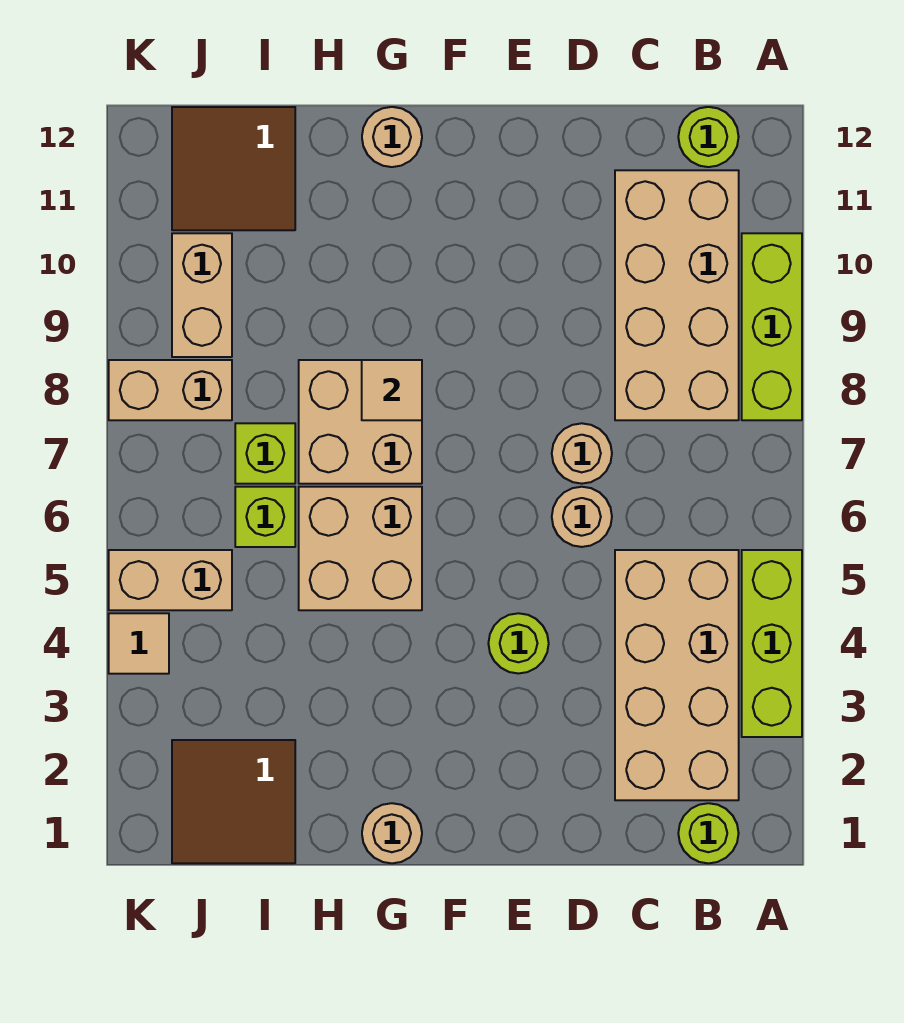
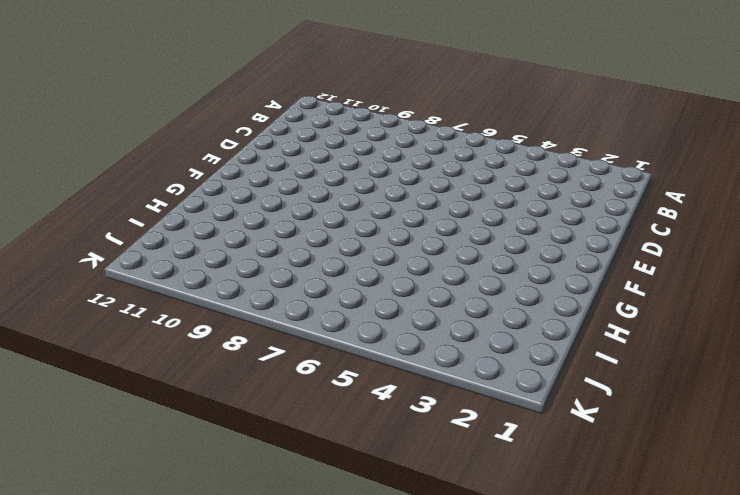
none -> lime 1x3 brick [742,550,802,737]
none -> lime 1x3 brick [742,233,802,420]
none -> lime 1x1 round brick [678,803,739,863]

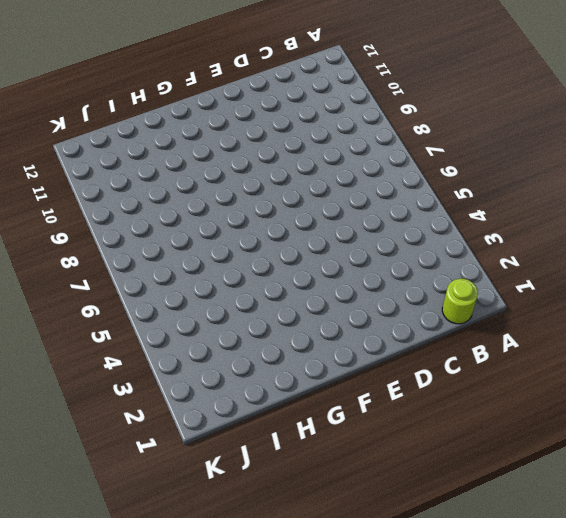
none -> lime 1x3 brick [742,550,802,737]
none -> lime 1x3 brick [742,233,802,420]
none -> tan 2x4 brick [615,550,739,800]

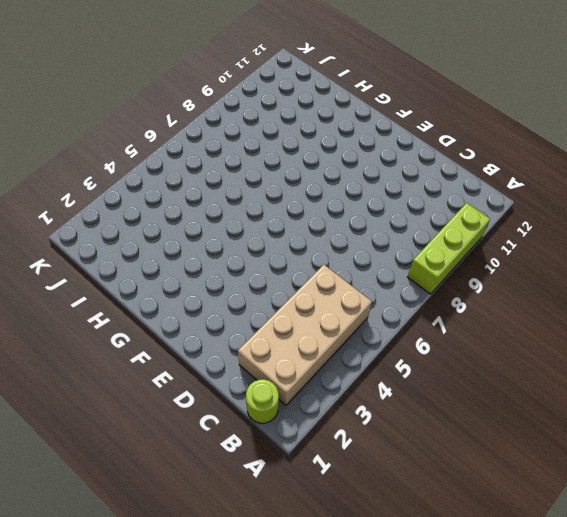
none -> lime 1x3 brick [742,550,802,737]
none -> tan 2x4 brick [615,170,739,420]
none -> lime 1x1 round brick [678,107,739,167]

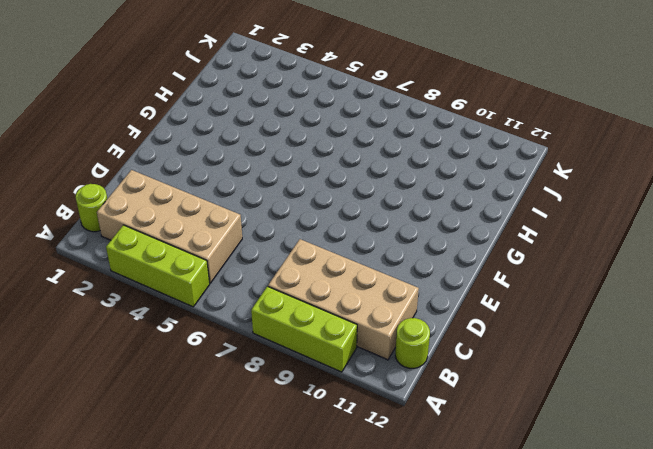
none -> tan 1x1 round brick [552,487,612,547]
none -> tan 1x1 round brick [552,423,612,484]
none -> lime 1x1 round brick [488,613,549,674]

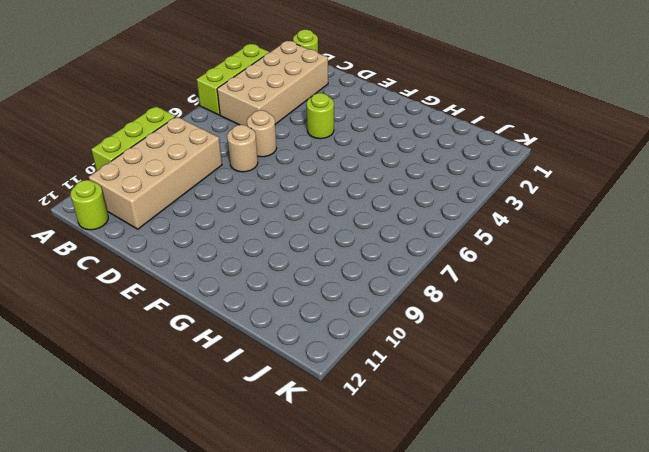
none -> tan 1x1 round brick [362,803,422,863]
none -> tan 2x2 brick [299,487,422,610]
none -> tan 2x2 brick [299,360,422,484]

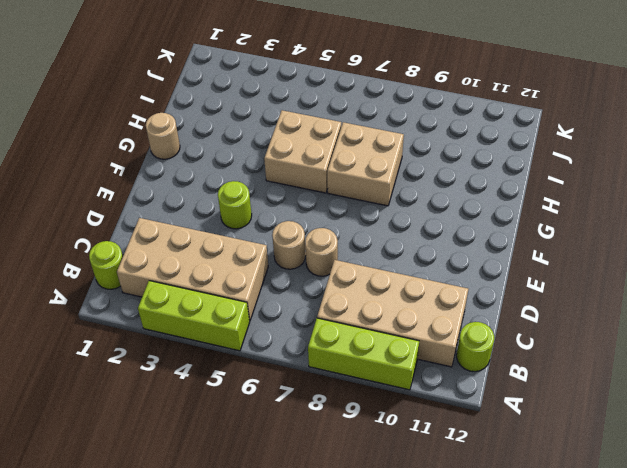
none -> tan 1x1 round brick [362,107,422,167]
none -> brown 2x2 tile [172,740,295,863]
none -> lime 1x1 brick [235,487,295,547]

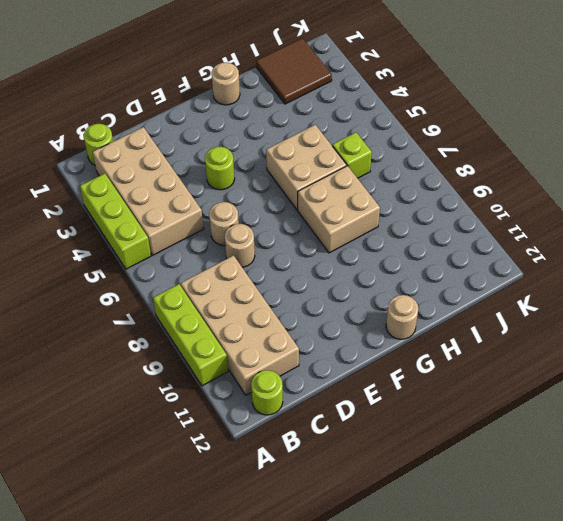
none -> lime 1x1 brick [235,423,295,484]
none -> brown 2x2 tile [172,107,295,230]
none -> tan 1x2 brick [109,550,232,610]

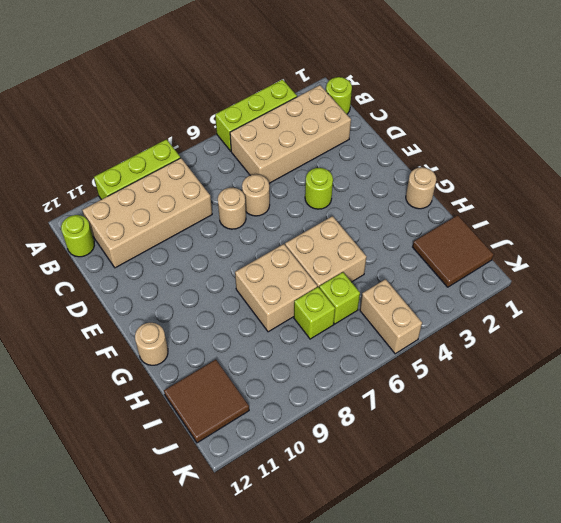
none -> tan 1x2 brick [109,360,232,420]
none -> tan 1x2 brick [172,233,232,357]
none -> tan 1x1 tile [109,613,169,674]

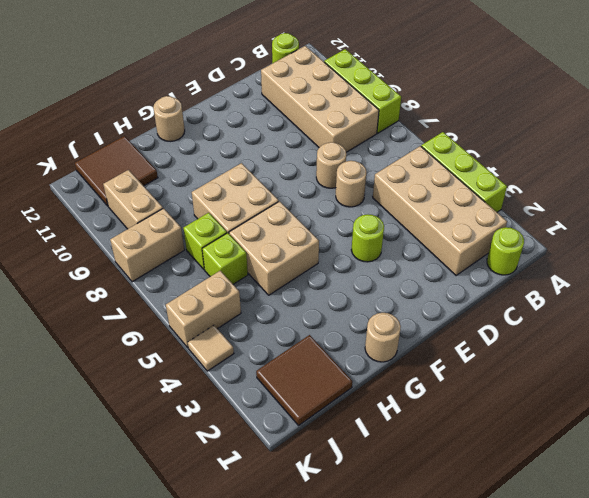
none -> tan 1x1 tile [362,360,422,420]

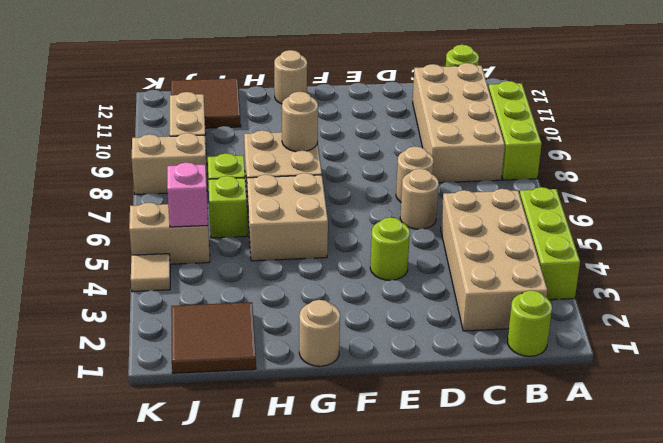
tan 1x1 round brick [282,92,318,152] -> tan 1x1 tile [362,360,422,420]
pink 1x1 brick [167,162,208,227] -> none

